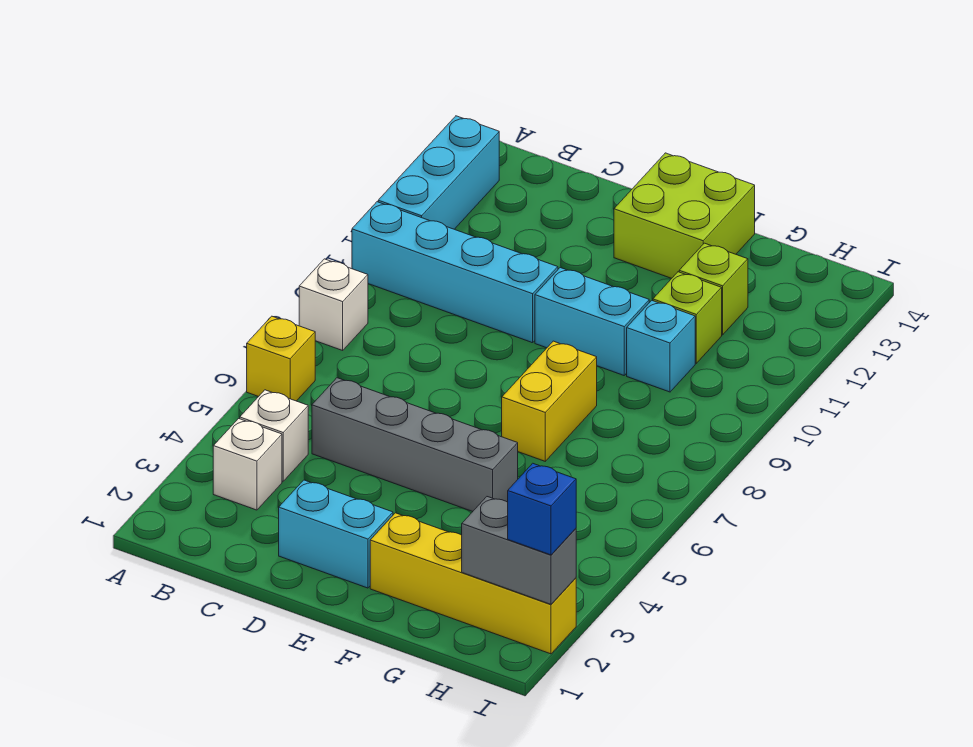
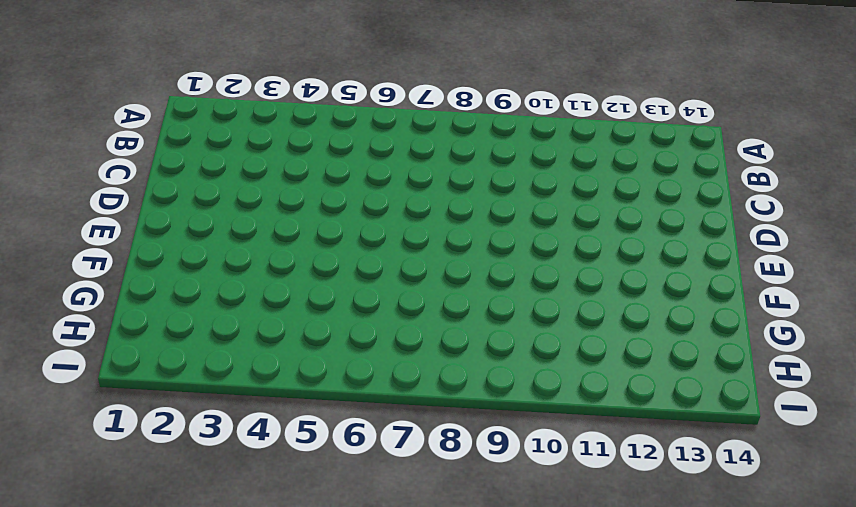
none -> yellow 1x1 brick [247,316,315,401]
none -> white 1x1 brick [299,259,368,350]
none -> cyan 1x4 brick [352,202,558,343]

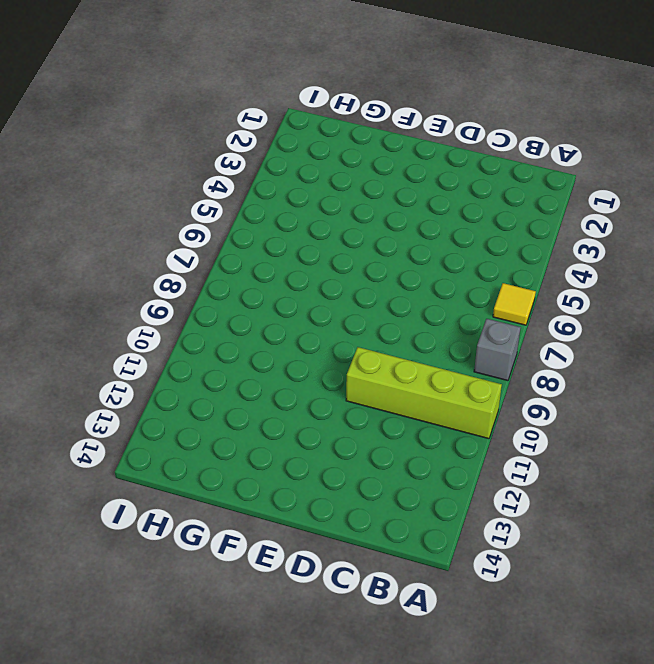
yellow 1x1 tile [493,283,536,325] -> yellow 1x1 brick [247,316,315,401]
grey 1x1 brick [474,319,521,381] -> white 1x1 brick [299,259,368,350]
lime 1x4 brick [346,347,502,439] -> cyan 1x4 brick [352,202,558,343]
none -> cyan 1x3 brick [378,116,499,229]
none -> white 1x1 brick [213,419,282,510]
none -> white 1x1 brick [240,390,308,481]

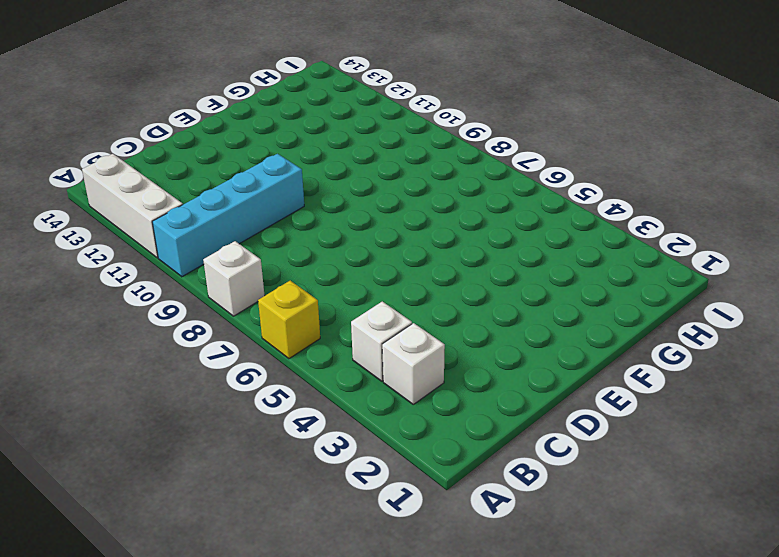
white 1x3 brick [82,154,183,258] -> cyan 1x3 brick [378,116,499,229]
none -> grey 1x4 brick [312,378,518,512]
none -> cyan 1x2 brick [279,480,393,588]
none -> cyan 1x2 brick [535,268,649,375]

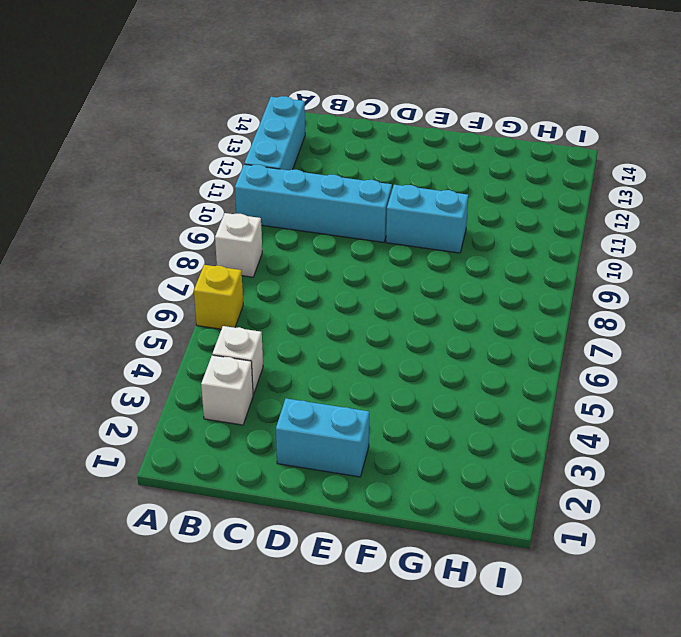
none -> grey 1x4 brick [312,378,518,512]
none -> lime 2x2 brick [614,153,755,278]
none -> yellow 1x4 brick [370,513,576,654]

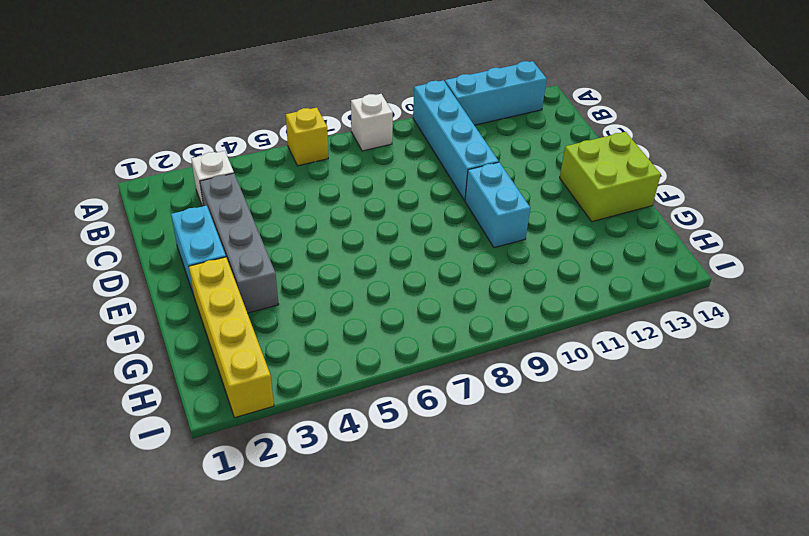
grey 1x4 brick [200,173,279,313] -> grey 1x4 brick moved to [312,378,518,512]
none -> white 1x1 brick [240,390,308,481]
none -> yellow 1x2 brick [502,341,597,461]
none -> cyan 1x1 brick [627,300,695,392]

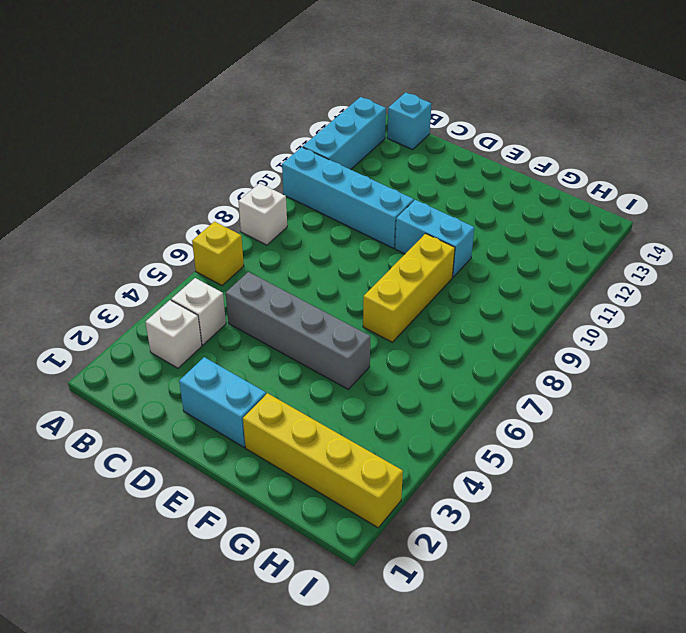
cyan 1x1 brick [387,92,431,150] -> cyan 1x1 brick moved to [627,300,695,392]
yellow 1x3 brick [363,234,455,342] -> yellow 1x2 brick [502,341,597,461]
none -> lime 2x2 brick [614,153,755,278]
none -> lime 1x1 brick [653,272,722,363]
none -> lime 1x1 brick [679,243,748,335]

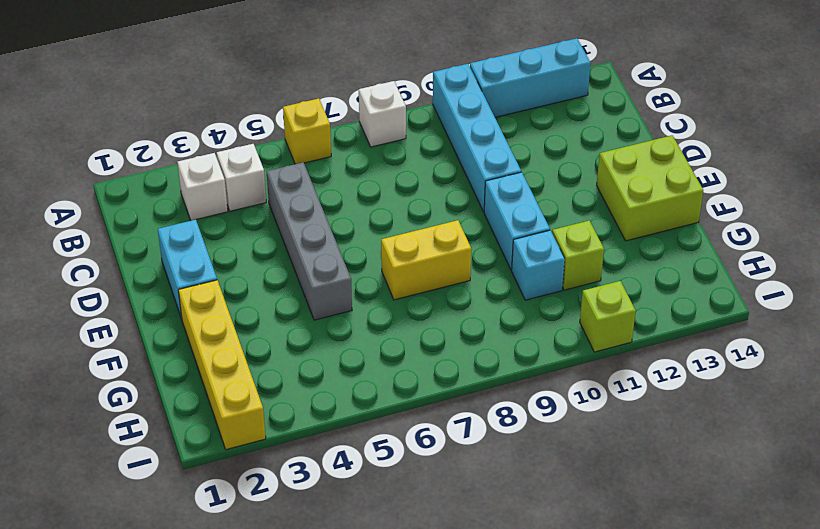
lime 1x1 brick [580,281,636,352] -> lime 1x1 brick moved to [679,243,748,335]
none -> grey 1x2 brick [462,497,576,604]
none -> blue 1x1 brick [508,463,576,555]

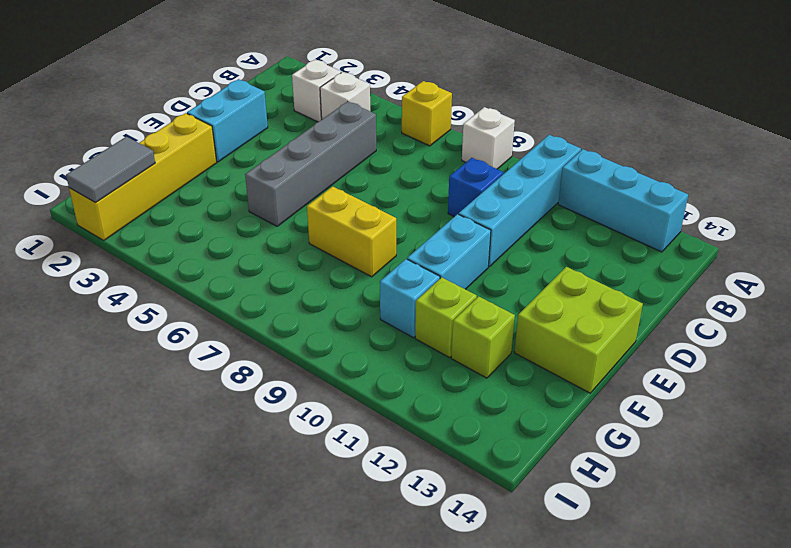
blue 1x1 brick [448,158,503,217] -> blue 1x1 brick moved to [508,463,576,555]
grey 1x2 tile [66,137,155,202] -> grey 1x2 brick [462,497,576,604]

